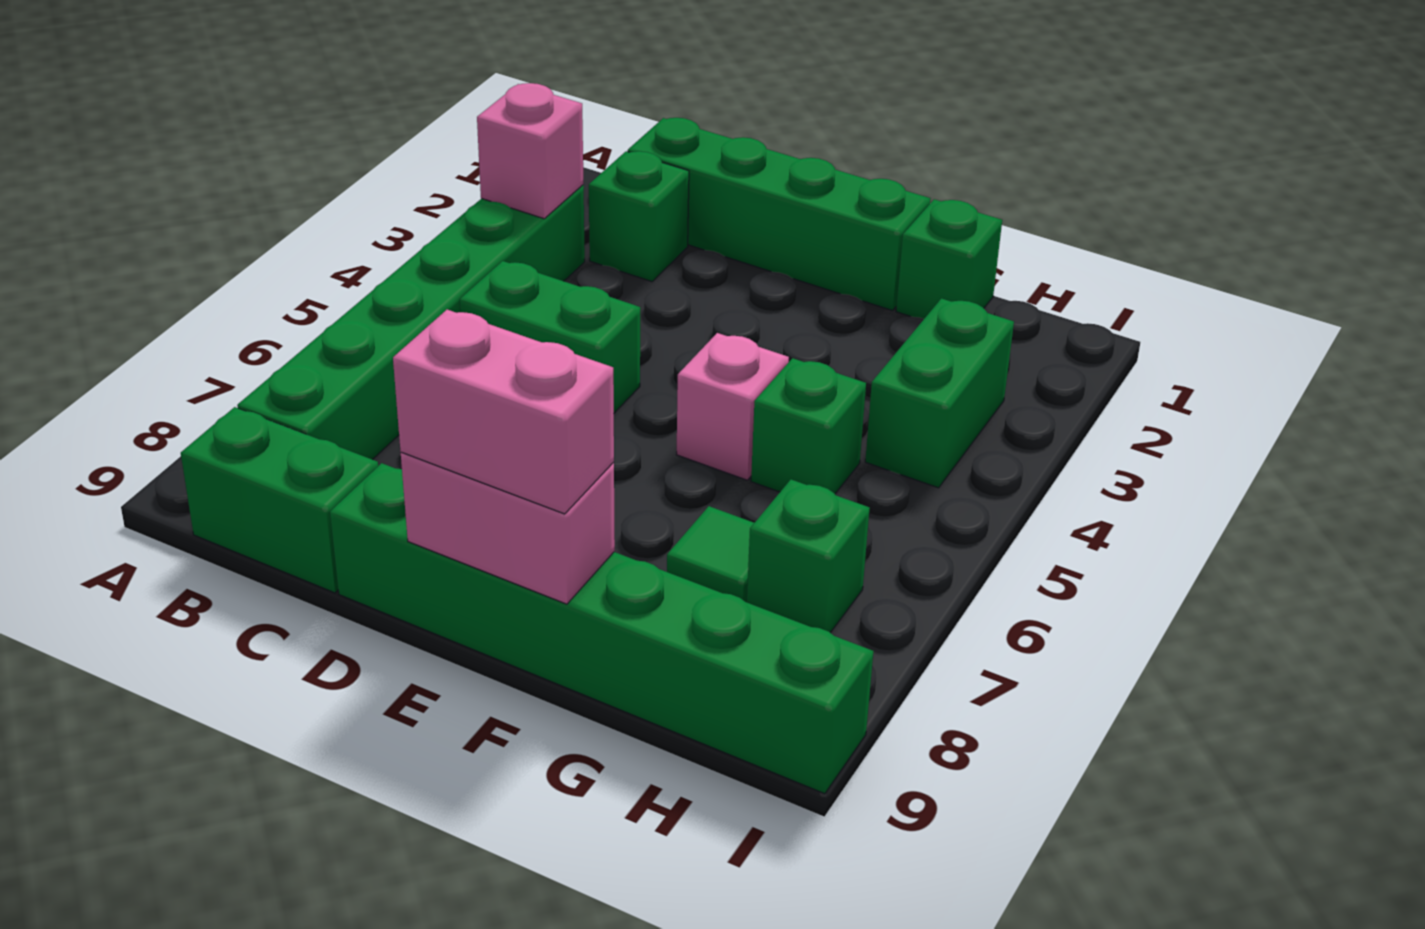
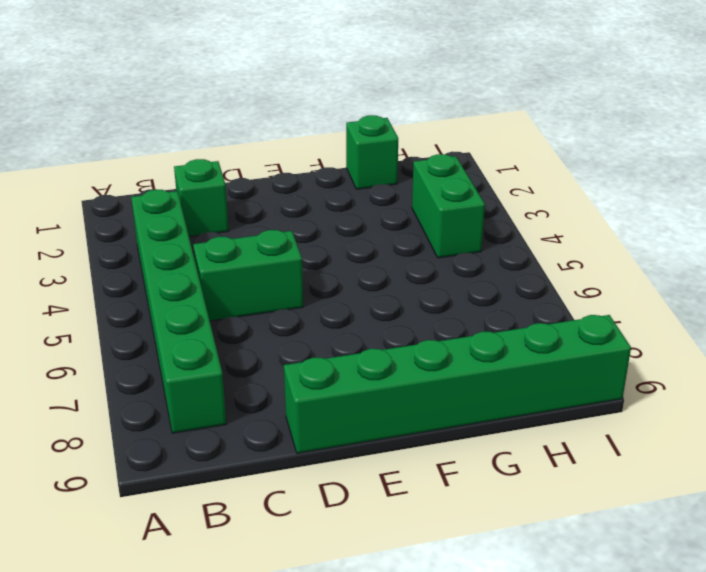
none -> green 1x2 brick [181,407,378,593]
none -> green 1x4 brick [628,118,931,311]
none -> pink 1x1 brick [677,333,789,480]

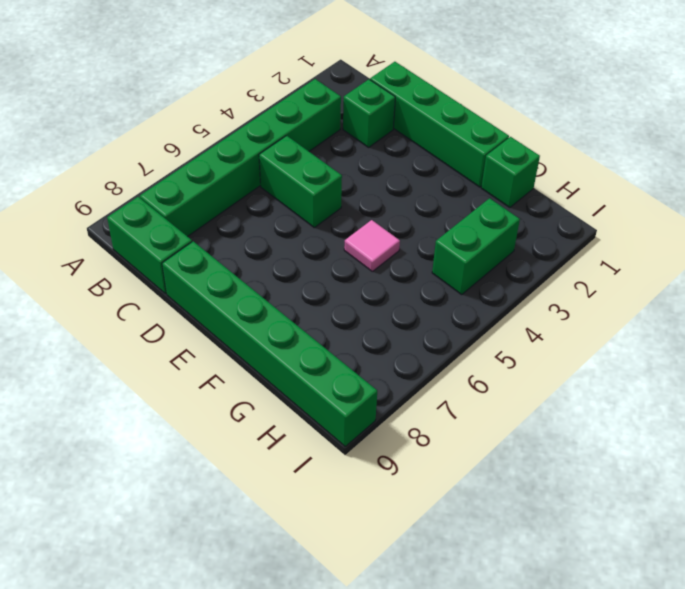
pink 1x1 tile [344,220,400,271] -> pink 1x1 brick [677,333,789,480]
none -> green 1x1 brick [751,358,866,494]
none -> green 1x1 tile [667,506,754,602]
none -> green 1x1 brick [747,479,870,633]

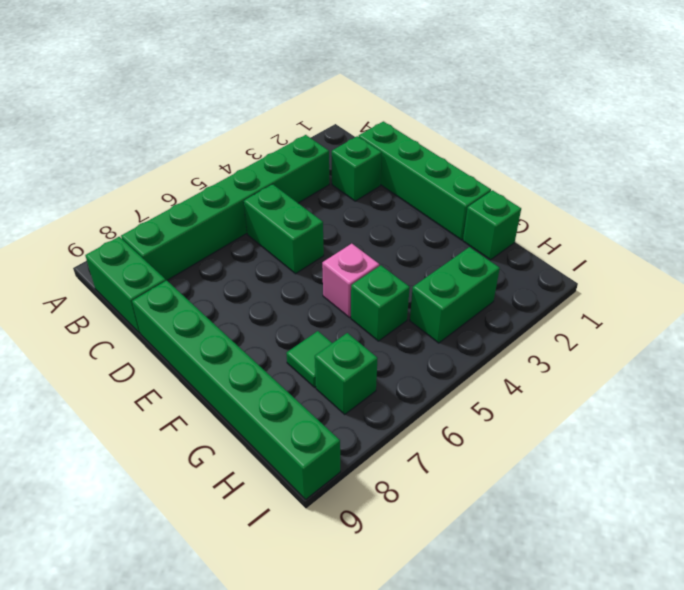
none -> pink 1x1 brick [477,83,583,219]
none -> pink 1x2 brick [401,452,615,604]
none -> pink 1x2 brick [393,310,614,514]

